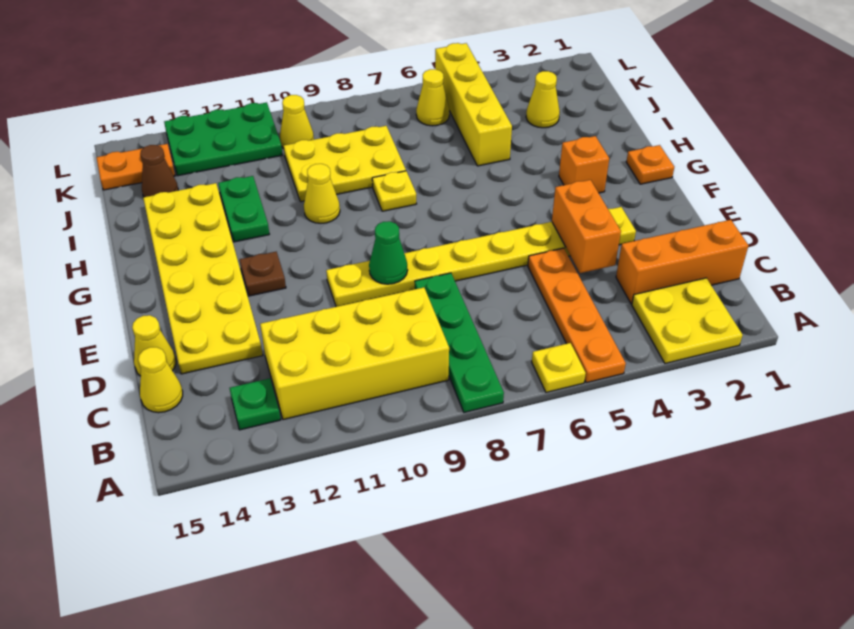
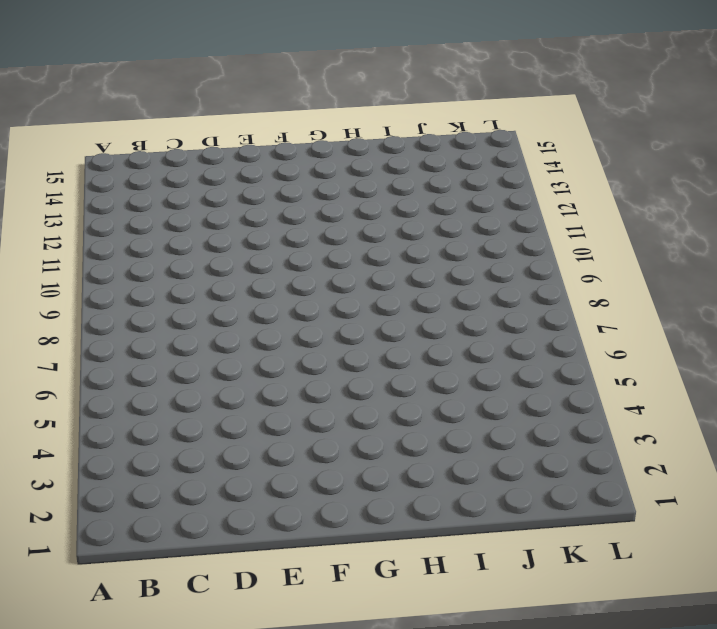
none -> yellow 2x2 plate [632,278,743,363]
none -> orange 1x4 plate [528,248,626,383]
none -> yellow 1x1 plate [532,343,586,392]

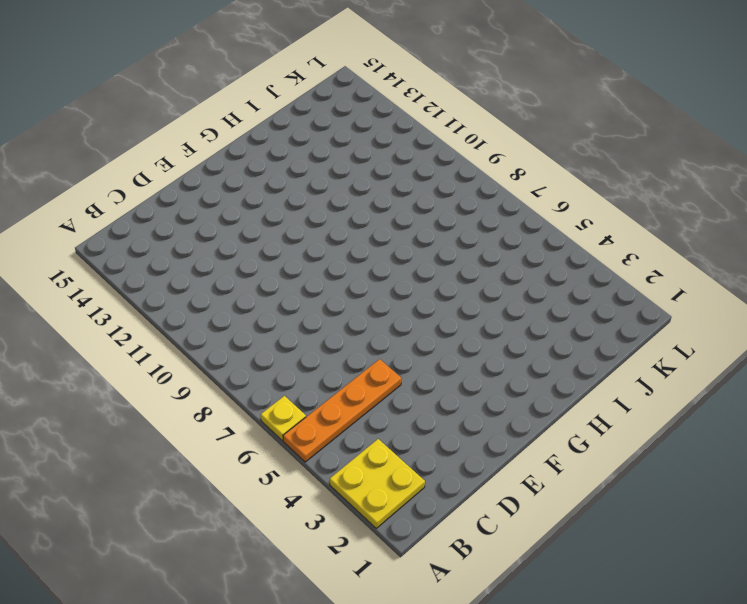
none -> green 1x4 plate [415,273,504,412]
none -> yellow 2x4 brick [260,288,449,420]
none -> green 1x1 plate [230,378,281,430]

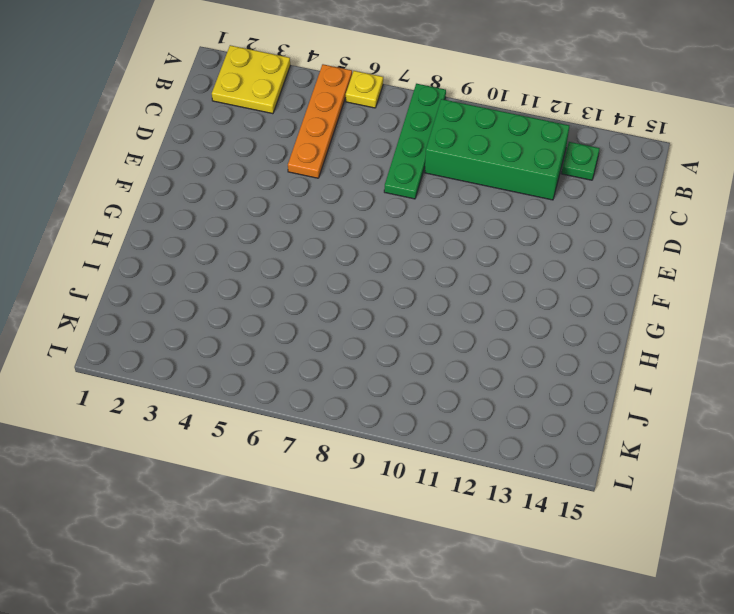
green 2x4 brick [425,99,569,200] -> yellow 2x4 brick [260,288,449,420]
none -> orange 1x3 brick [616,220,749,304]
none -> yellow 1x1 cone [138,347,183,413]
none -> yellow 2x6 plate [143,183,263,374]

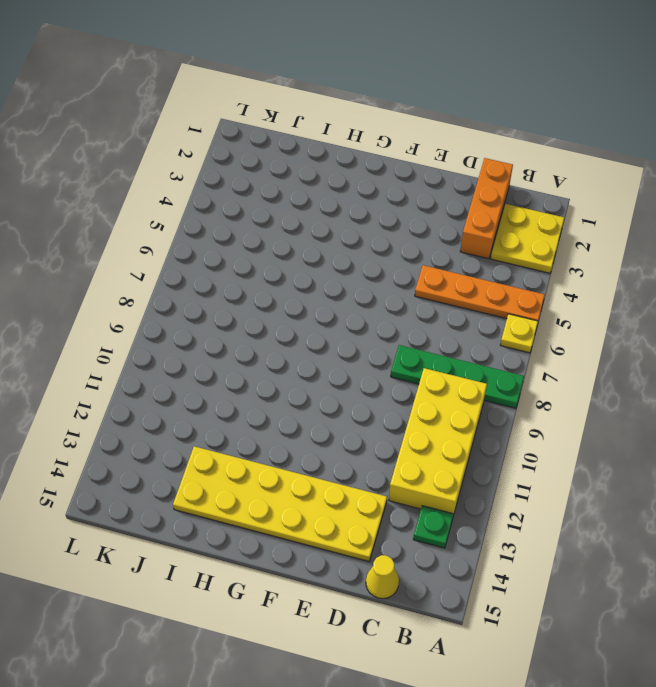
none -> yellow 1x1 cone [132,315,176,376]
none -> yellow 1x8 plate [326,207,636,307]
none -> brown 1x1 plate [240,252,286,296]

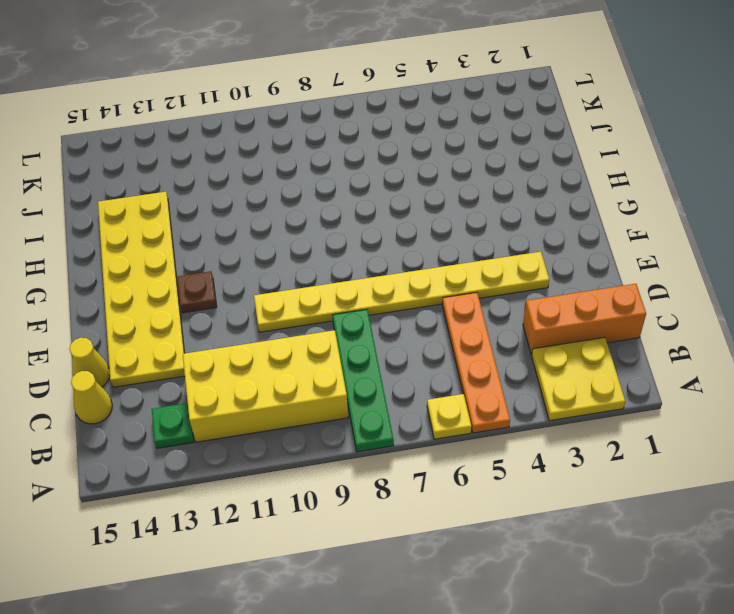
none -> orange 1x1 plate [626,145,674,184]
none -> orange 1x1 brick [559,136,609,193]
none -> yellow 1x1 plate [372,171,417,211]

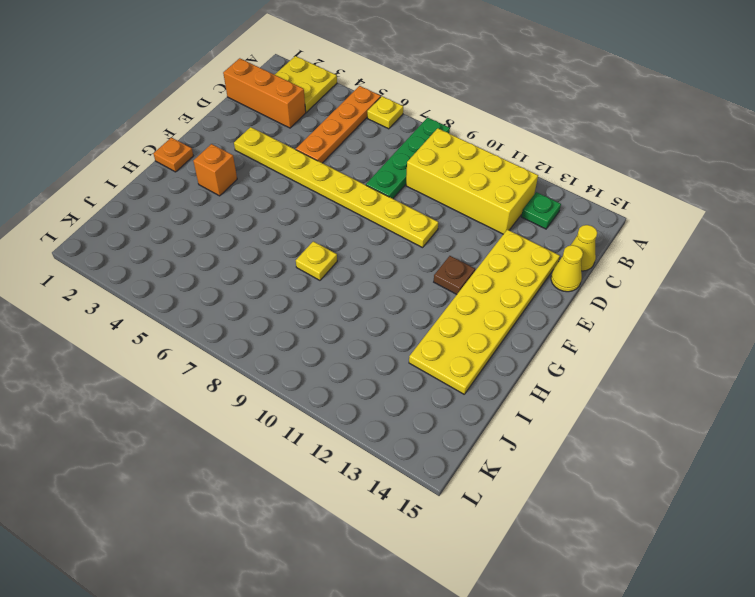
none -> yellow 1x1 cone [304,164,340,223]
none -> green 1x2 plate [218,176,269,242]
none -> yellow 1x4 brick [435,43,512,166]

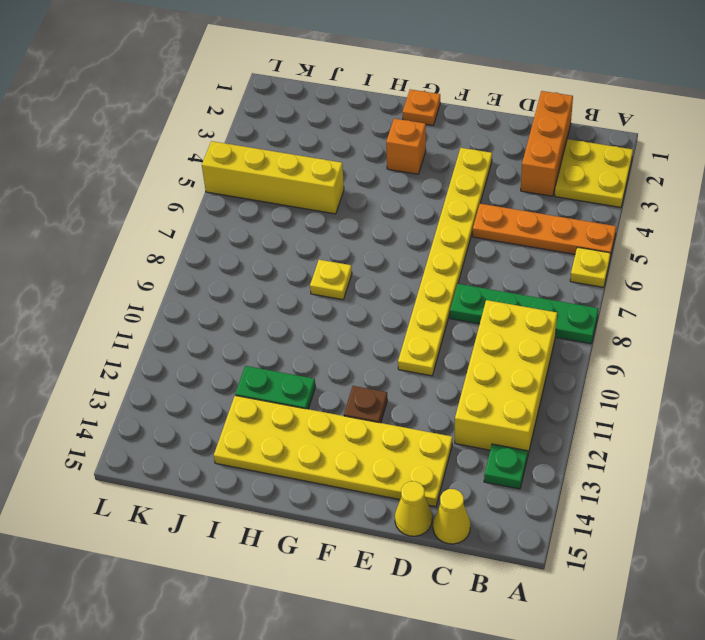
none -> yellow 1x1 cone [304,164,340,223]
none -> yellow 2x3 plate [284,126,406,202]
none -> yellow 1x1 cone [526,71,560,128]

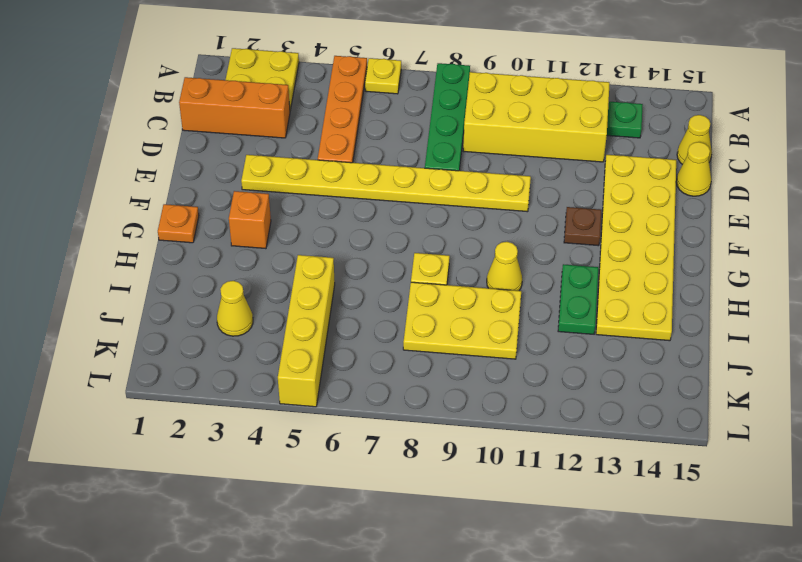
none -> brown 1x1 cone [140,145,178,197]
none -> yellow 1x1 cone [416,69,449,126]
none -> yellow 1x1 cone [280,95,314,148]

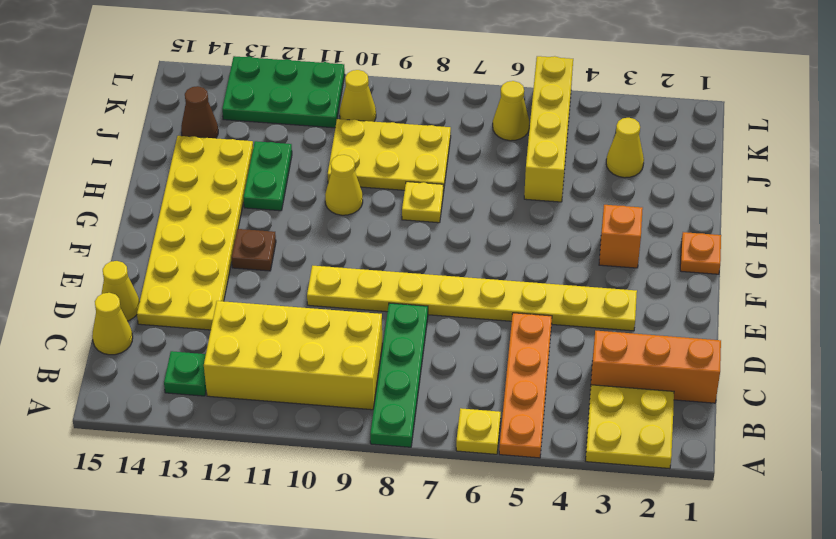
none -> orange 1x2 plate [96,144,175,190]
none -> orange 1x2 brick [552,180,621,273]
none -> green 1x1 cone [369,221,408,284]

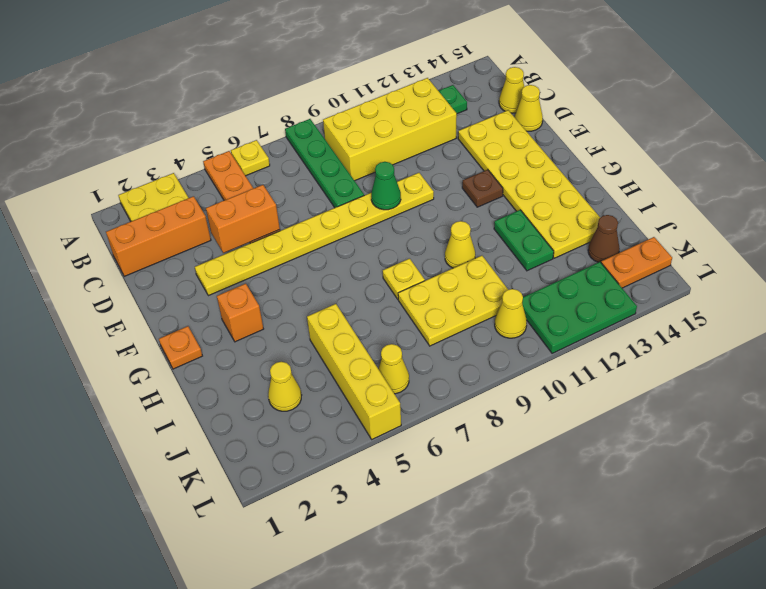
orange 1x2 brick [206,185,280,253] -> orange 1x2 brick turned to [552,180,621,273]

